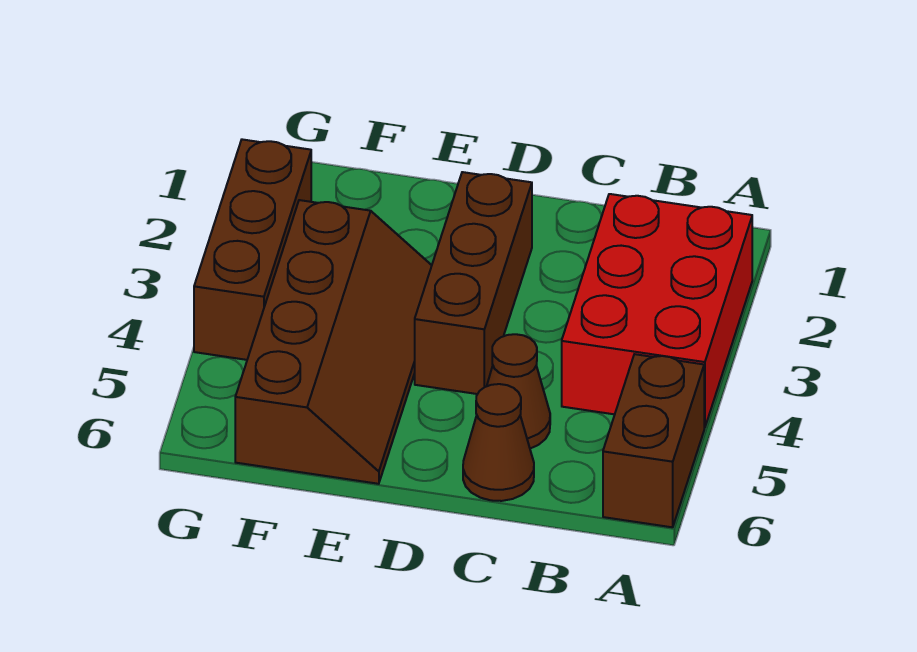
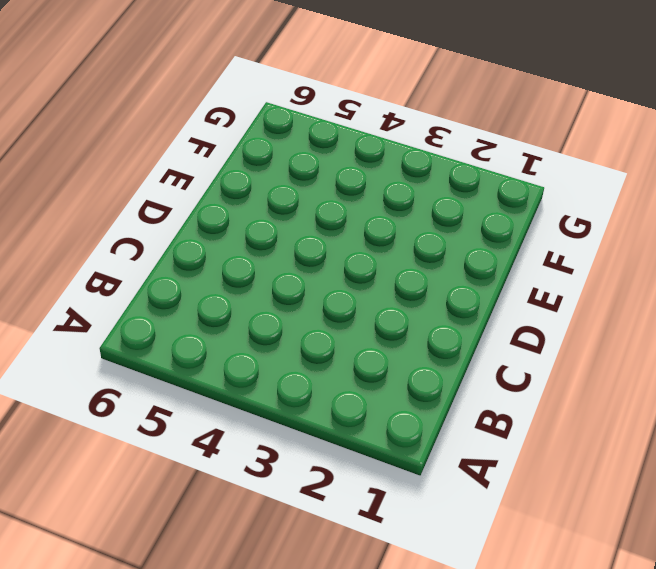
none -> red 2x3 brick [562,194,752,428]
none -> brown 1x2 brick [603,354,704,527]

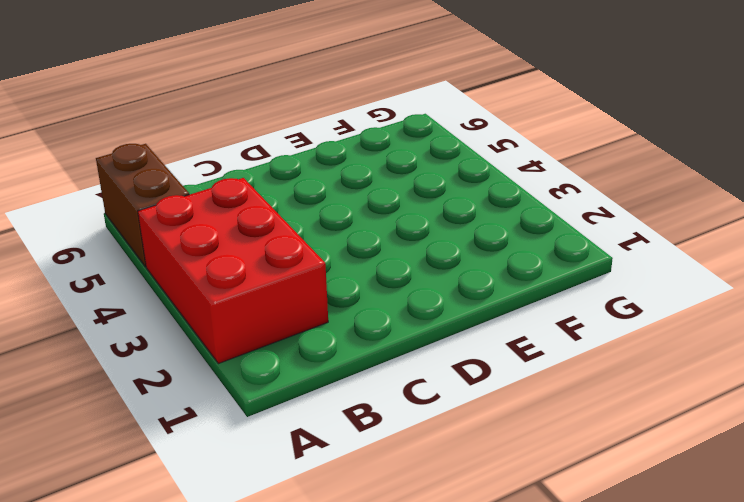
none -> brown 1x1 cone [487,334,550,448]
none -> brown 1x1 cone [463,384,534,501]

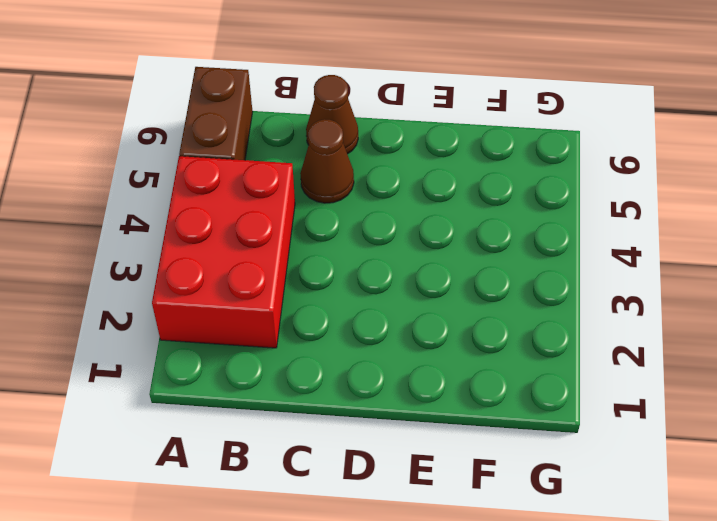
none -> brown 1x3 brick [415,172,532,394]
none -> brown 2x4 slope [235,200,432,484]

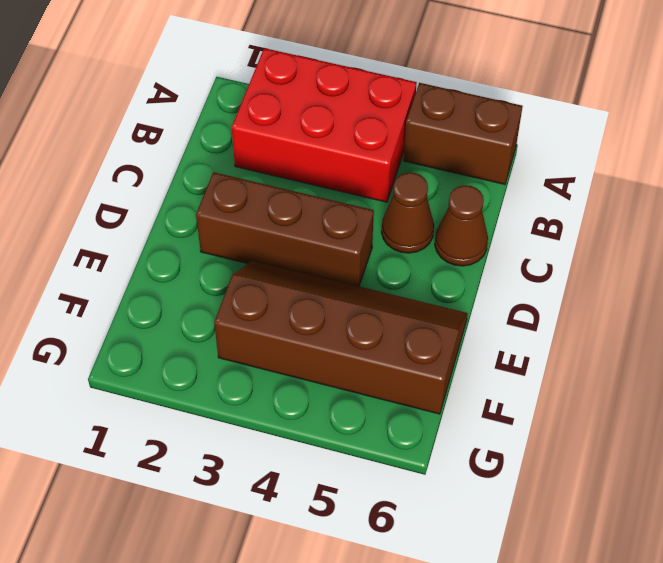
none -> brown 1x3 brick [194,139,311,360]

